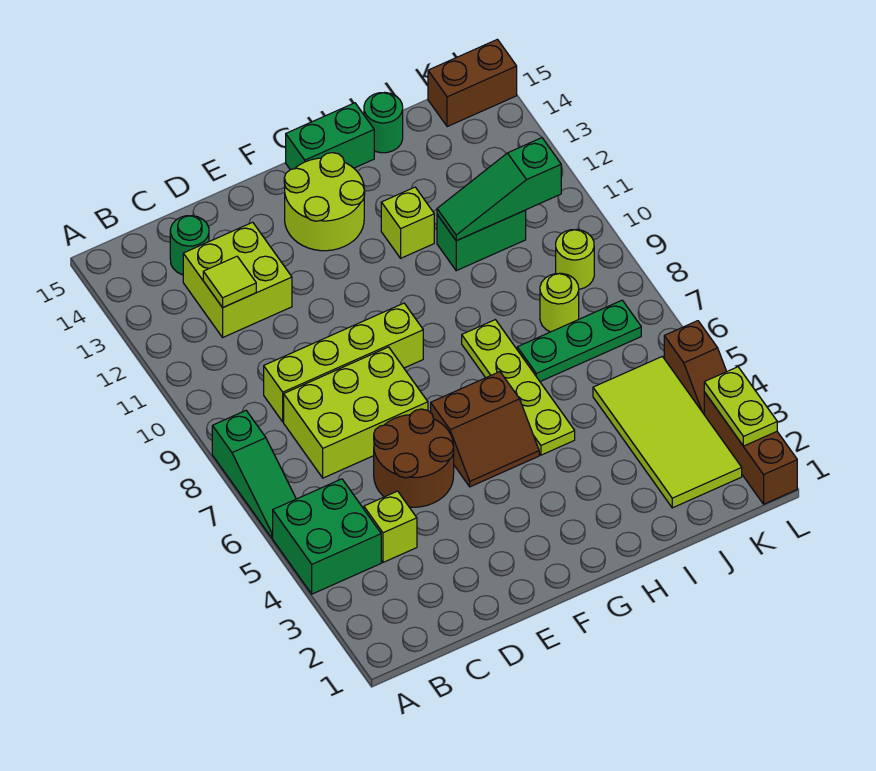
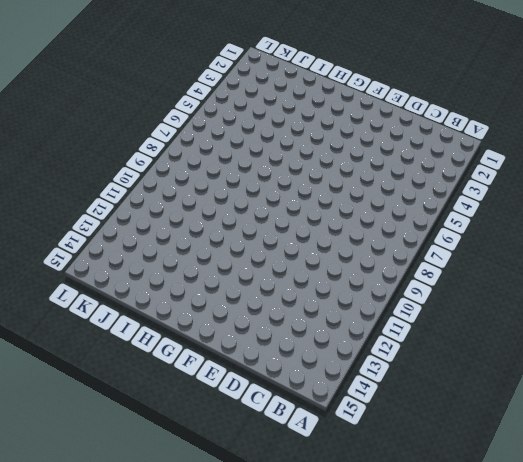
none -> green 2x2 brick [273,479,381,594]
none -> green 1x3 slope [212,411,296,538]
none -> lime 1x1 brick [364,491,417,562]

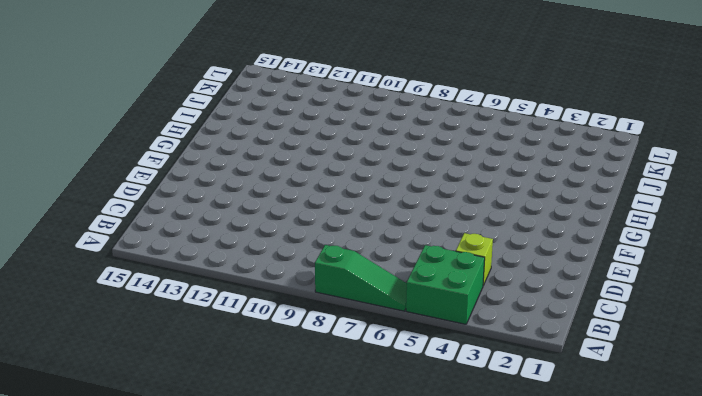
none -> lime 2x3 brick [284,347,428,478]
none -> lime 1x4 brick [264,303,423,422]
none -> lime 2x2 brick [183,222,292,337]

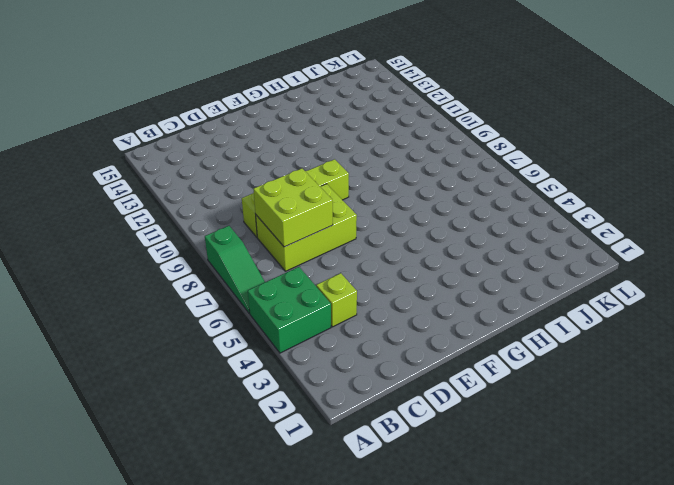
lime 2x2 brick [253,168,333,247] -> lime 2x2 brick moved to [183,222,292,337]
none -> green 1x1 round brick [170,216,209,275]
none -> brown 2x2 round brick [374,409,454,507]
none -> brown 2x2 slope [431,372,539,487]

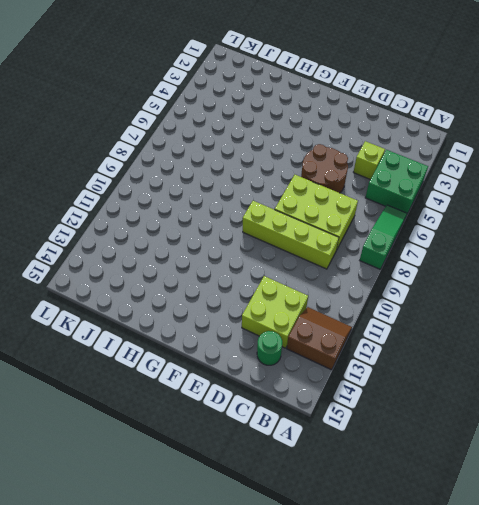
brown 2x2 slope [287,307,352,370] -> brown 2x2 slope moved to [431,372,539,487]
none -> lime 2x2 round brick [284,153,365,251]
none -> green 1x2 brick [286,103,374,170]
none -> lime 1x4 plate [462,320,575,455]

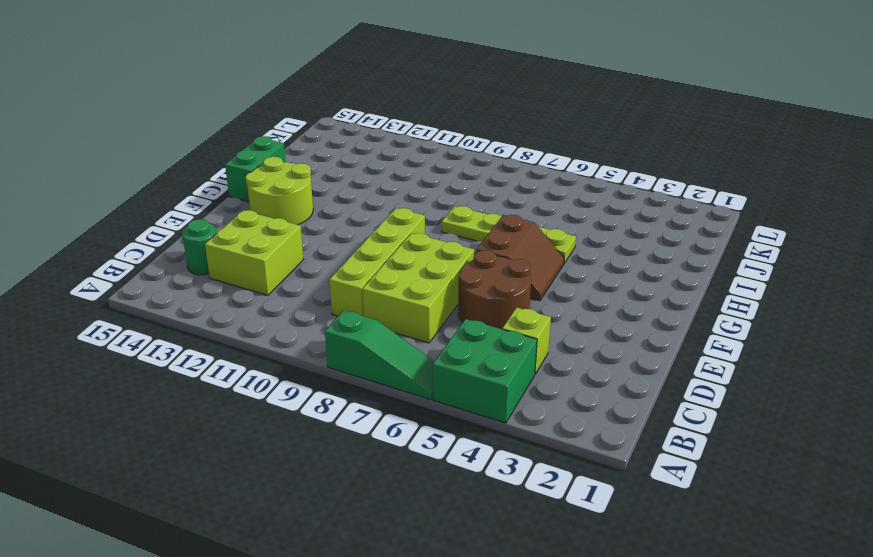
none -> lime 1x1 brick [381,187,434,258]
none -> green 1x3 plate [517,300,641,381]
none -> green 1x2 brick [437,210,526,271]

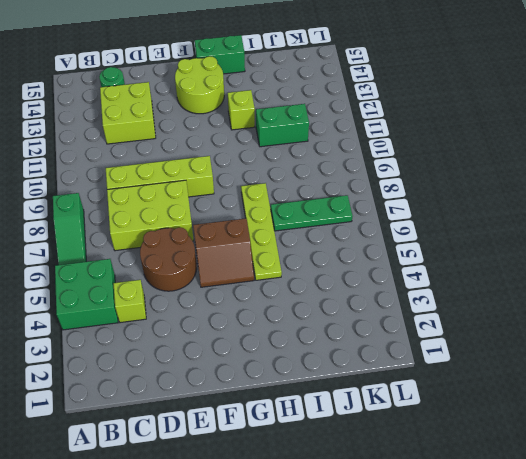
none -> green 1x1 round brick [364,92,403,153]
none -> lime 2x4 tile [593,356,742,508]
none -> lime 1x1 round brick [540,273,579,332]

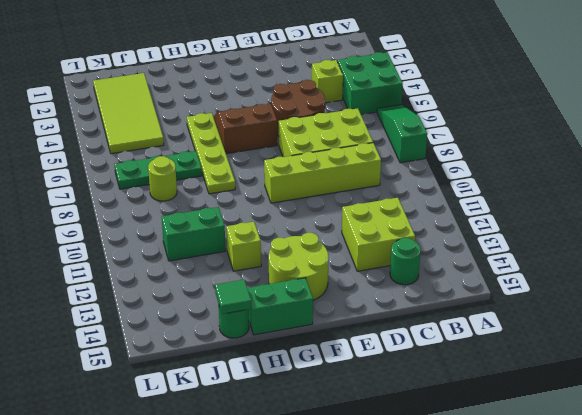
green 1x1 tile [215,280,251,314] -> none
none -> lime 1x1 round brick [556,229,594,289]
none -> brown 1x2 brick [428,39,517,127]
none -> brown 1x3 brick [704,392,797,504]

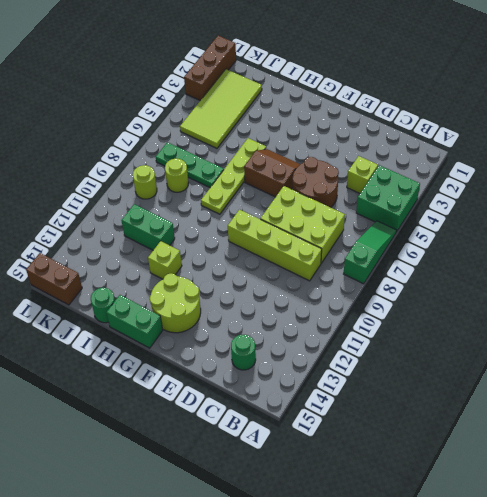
none -> lime 2x2 brick [183,222,292,337]
none -> brown 1x2 slope [664,321,727,414]
none -> lime 1x1 tile [203,256,256,308]

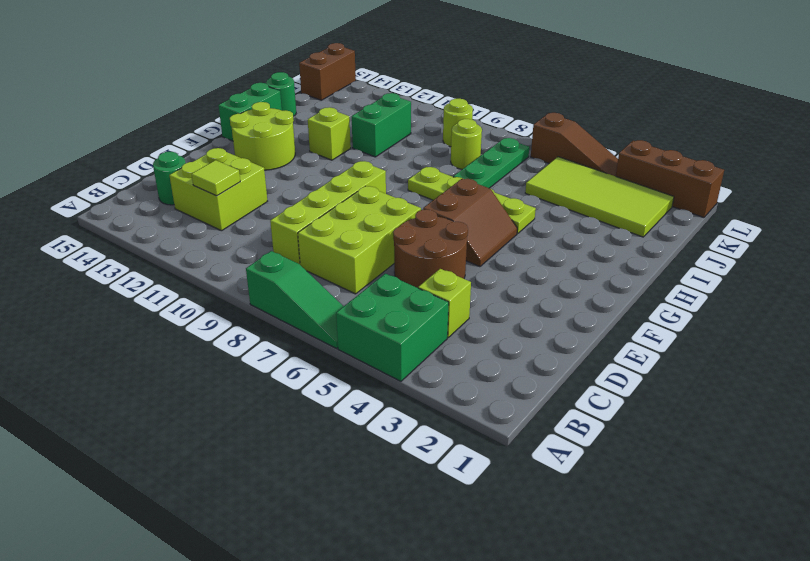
brown 1x3 slope [531,113,618,176] -> brown 1x2 slope [664,321,727,414]
none -> green 1x3 slope [437,138,561,241]
none -> lime 1x2 plate [704,367,777,446]

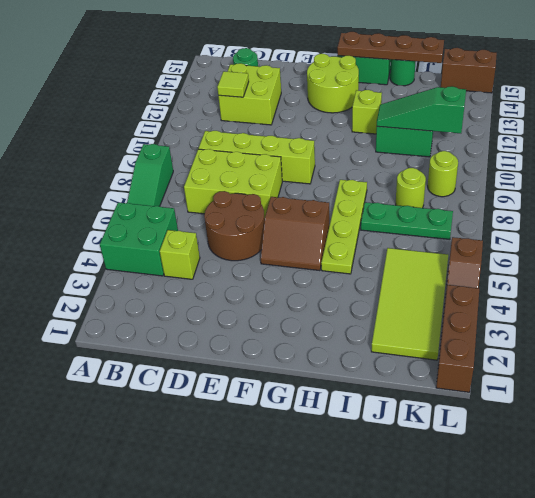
brown 1x4 plate [337,32,444,63] -> none
none -> lime 1x2 plate [704,367,777,446]

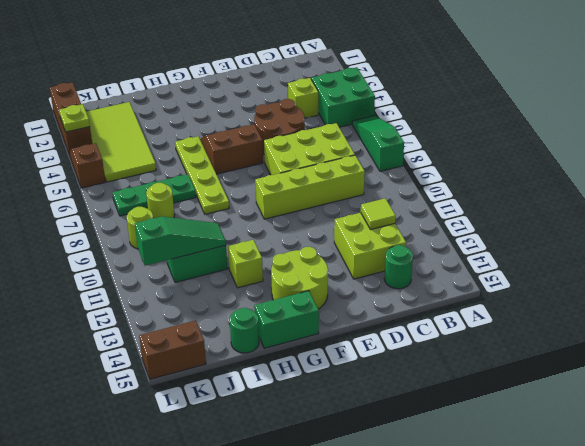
lime 1x1 plate [59,104,90,132] -> lime 1x2 plate [704,367,777,446]

